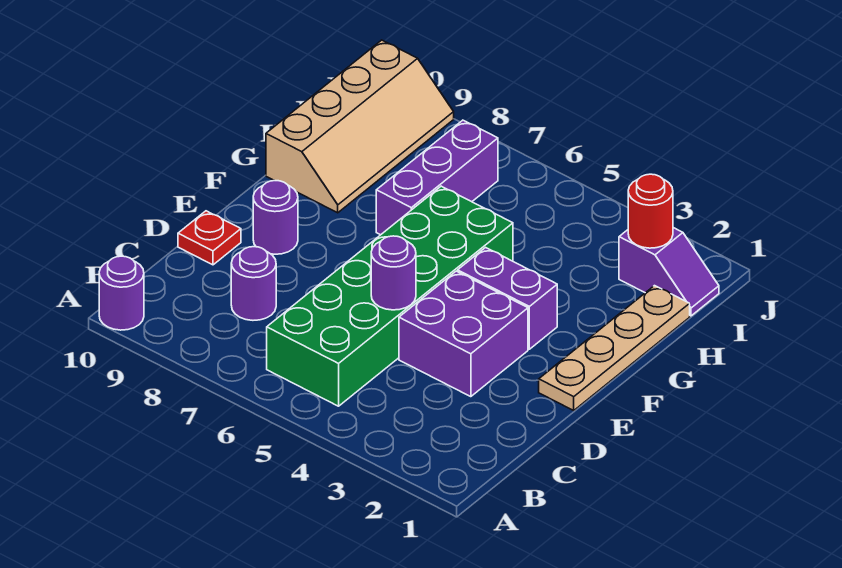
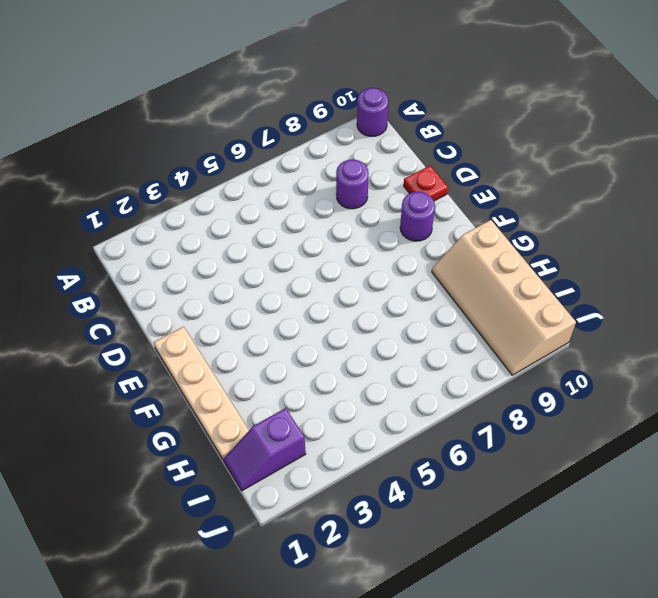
none -> green 2x6 brick [267,186,513,406]
none -> purple 2x2 brick [399,271,528,397]
none -> purple 1x2 brick [458,248,557,349]

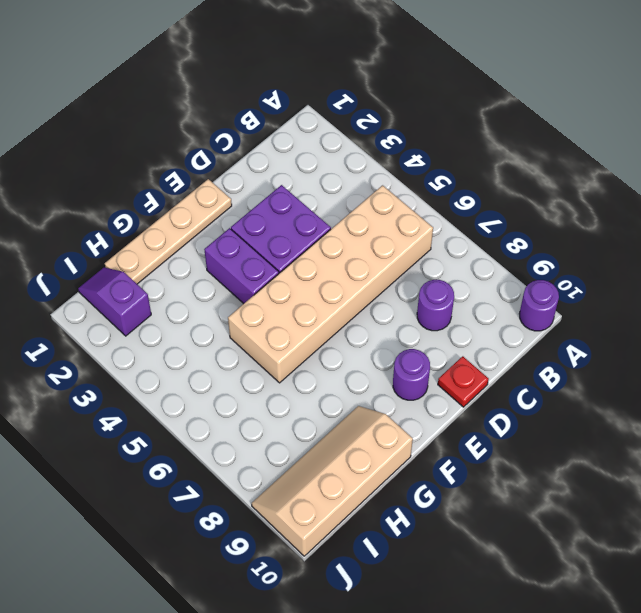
tan 2x6 brick [228,185,433,383] -> green 2x6 brick [267,186,513,406]
none -> purple 1x3 brick [376,120,498,235]
none -> purple 1x1 round brick [371,236,416,310]
none -> red 1x1 round brick [628,174,673,248]

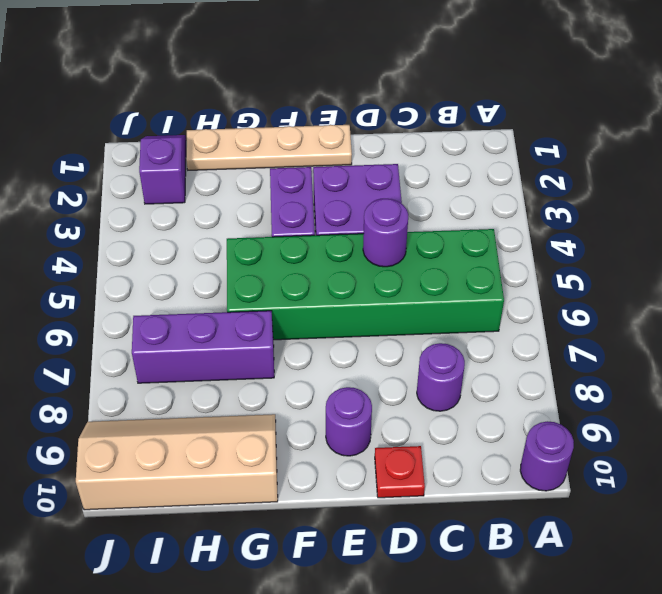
none -> red 1x1 round brick [628,174,673,248]

